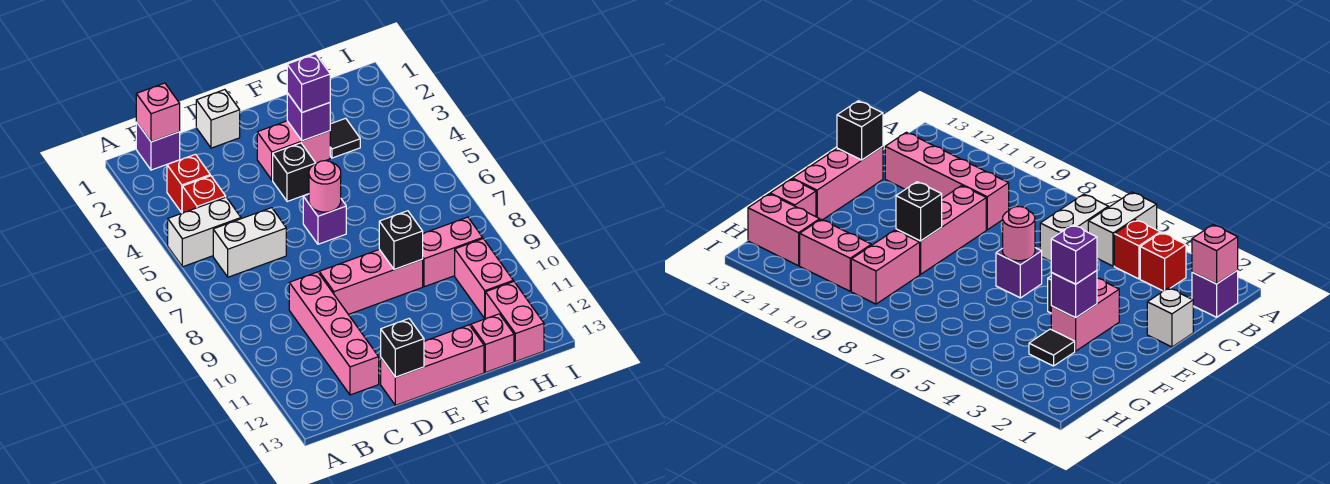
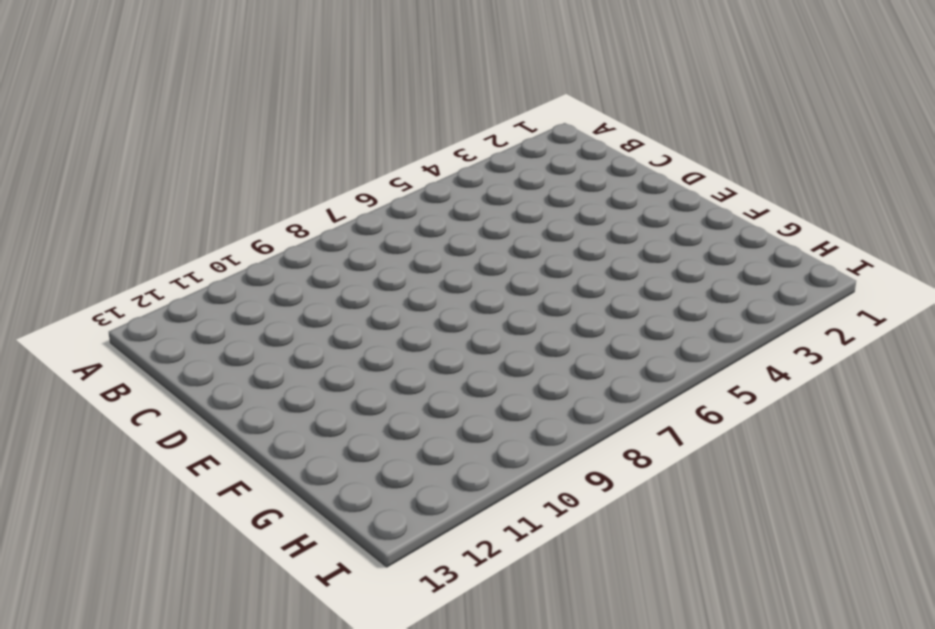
none -> white 1x2 brick [168,197,241,267]
none -> purple 1x1 brick [136,122,180,170]
none -> red 1x1 brick [167,154,210,213]

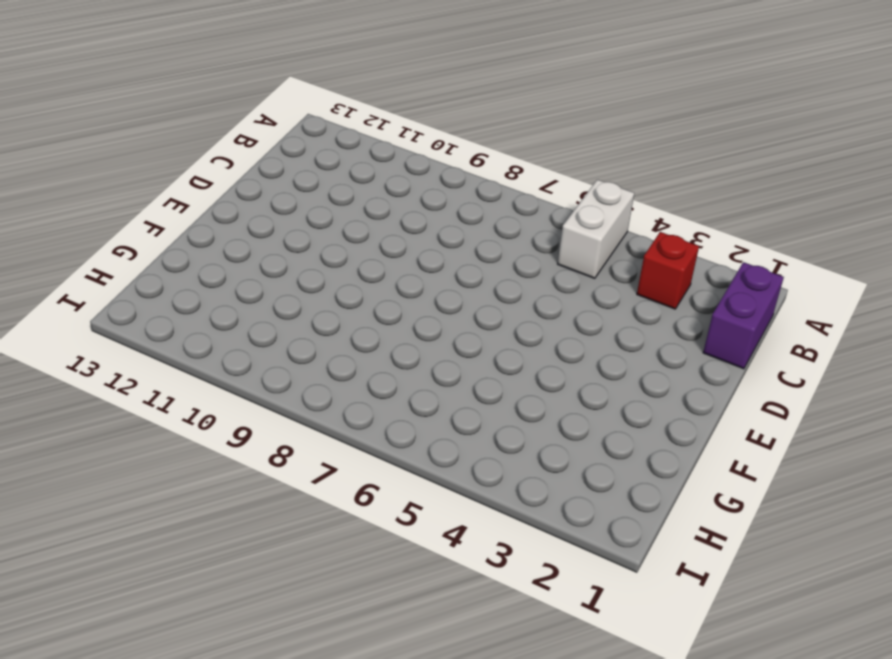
purple 1x2 brick [703,262,784,369] -> purple 1x1 brick [136,122,180,170]
none -> red 1x1 brick [182,176,226,213]
none -> white 1x2 brick [213,208,286,277]
none -> pink 1x4 brick [289,272,379,395]

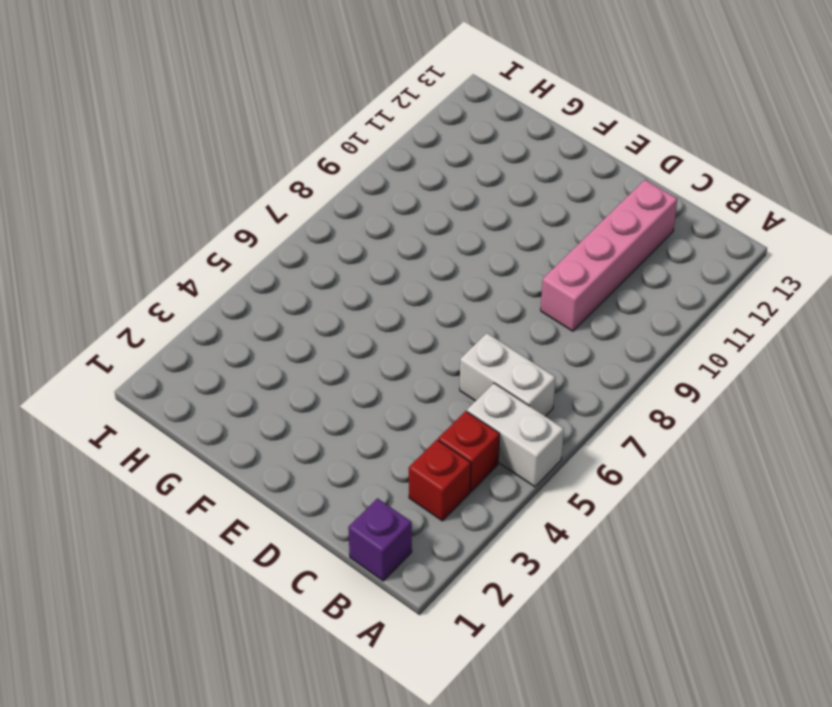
none -> white 1x1 brick [196,90,240,148]
none -> pink 1x3 brick [319,249,423,314]
none -> pink 1x3 brick [381,325,484,405]

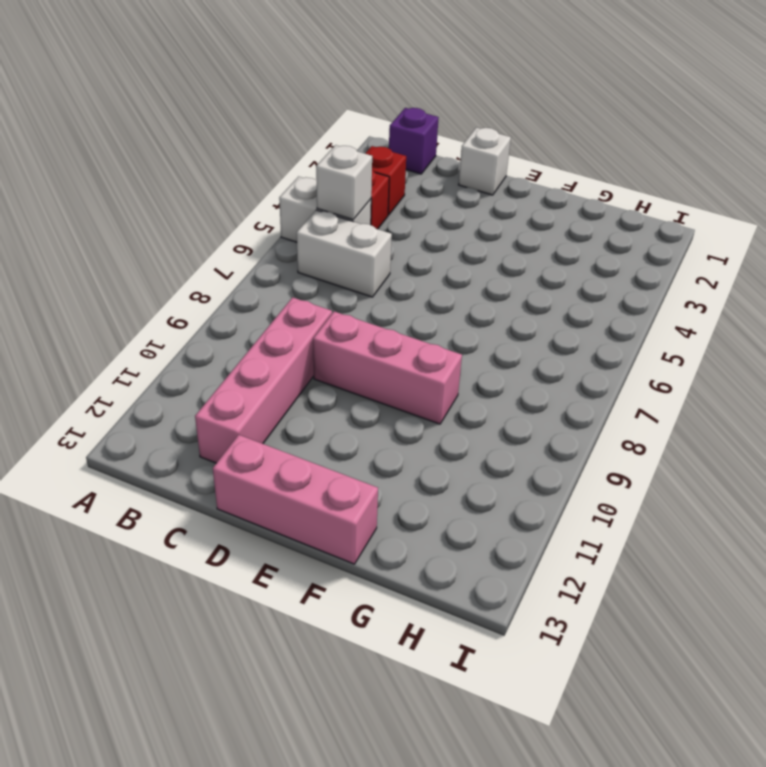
white 1x1 brick [316,145,372,220] -> none
none -> pink 1x2 brick [257,121,330,180]
none -> black 1x1 brick [273,143,315,202]
none -> purple 1x1 brick [303,194,346,244]

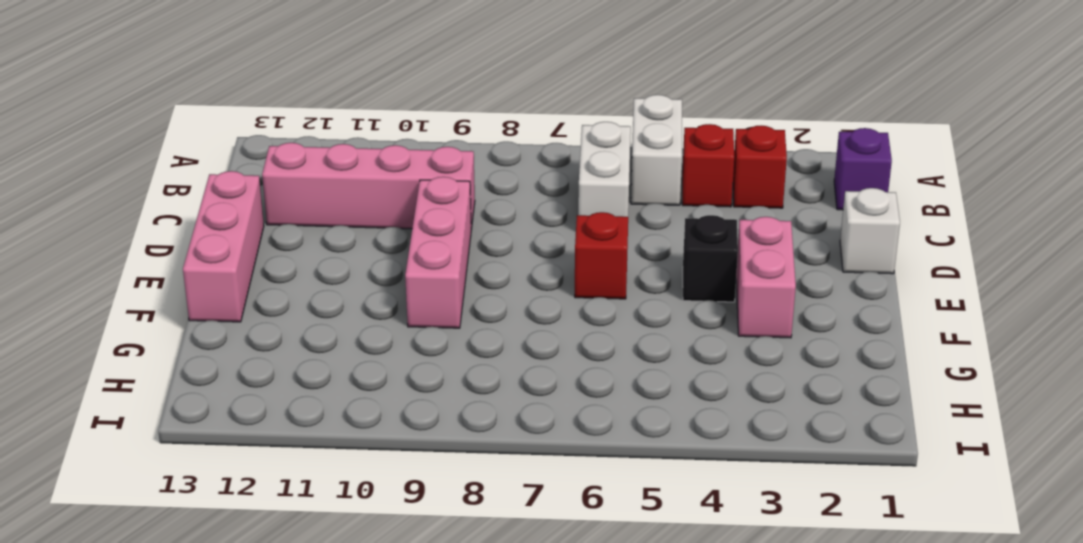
red 1x1 brick [575,212,628,299] -> purple 1x1 brick [303,194,346,244]
none -> black 1x1 tile [330,118,360,158]
none -> pink 1x2 brick [422,217,483,287]
none -> pink 1x1 brick [471,314,514,373]

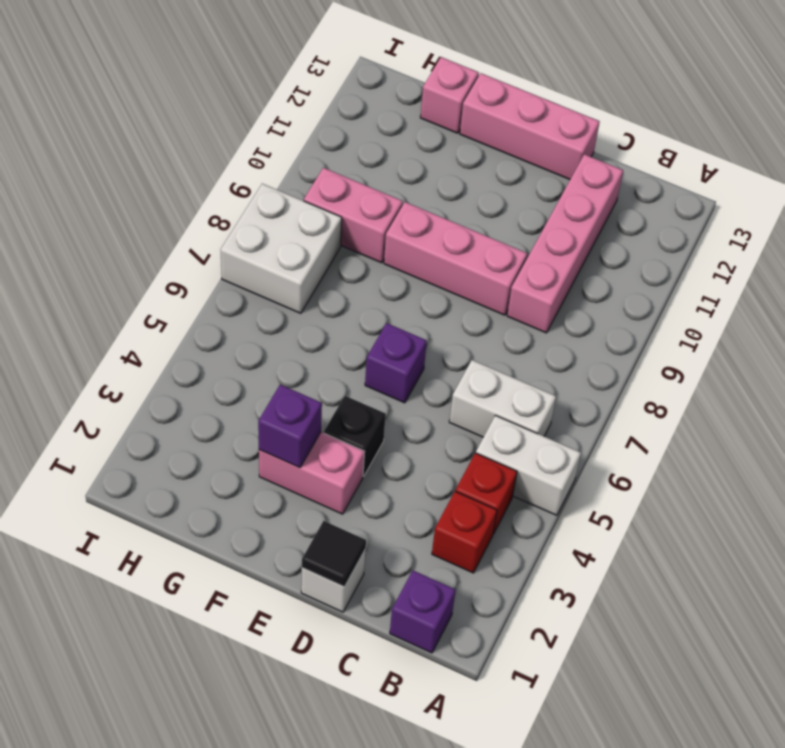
black 1x1 tile [302,521,366,587] -> black 1x1 tile moved to [330,118,360,158]
white 2x2 brick [220,184,342,313] -> none
none -> pink 1x2 brick [455,239,513,318]
none -> pink 1x2 brick [485,281,544,362]
none -> pink 1x1 brick [136,83,180,142]

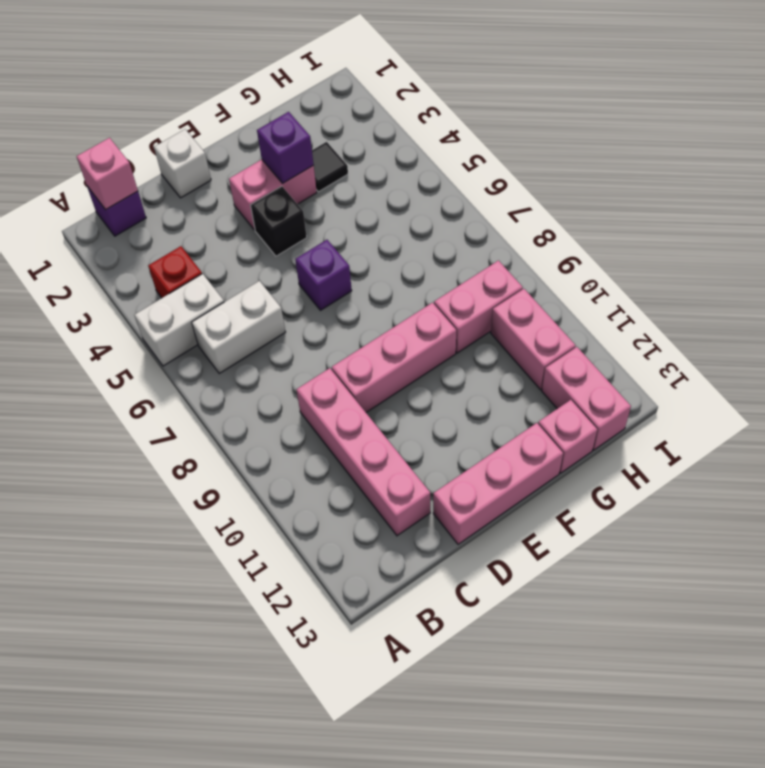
none -> red 1x1 brick [167,154,210,213]
none -> black 1x1 brick [381,319,424,377]
none -> pink 1x1 round brick [309,161,341,212]

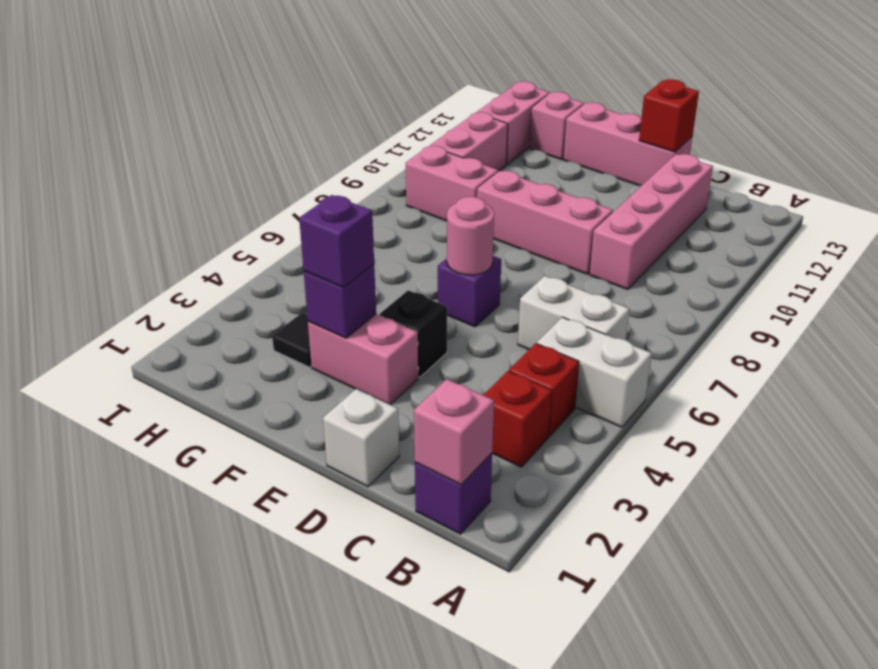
red 1x1 brick [639,79,699,152] -> black 1x1 brick [381,319,424,377]
none -> black 1x1 brick [379,211,423,269]

